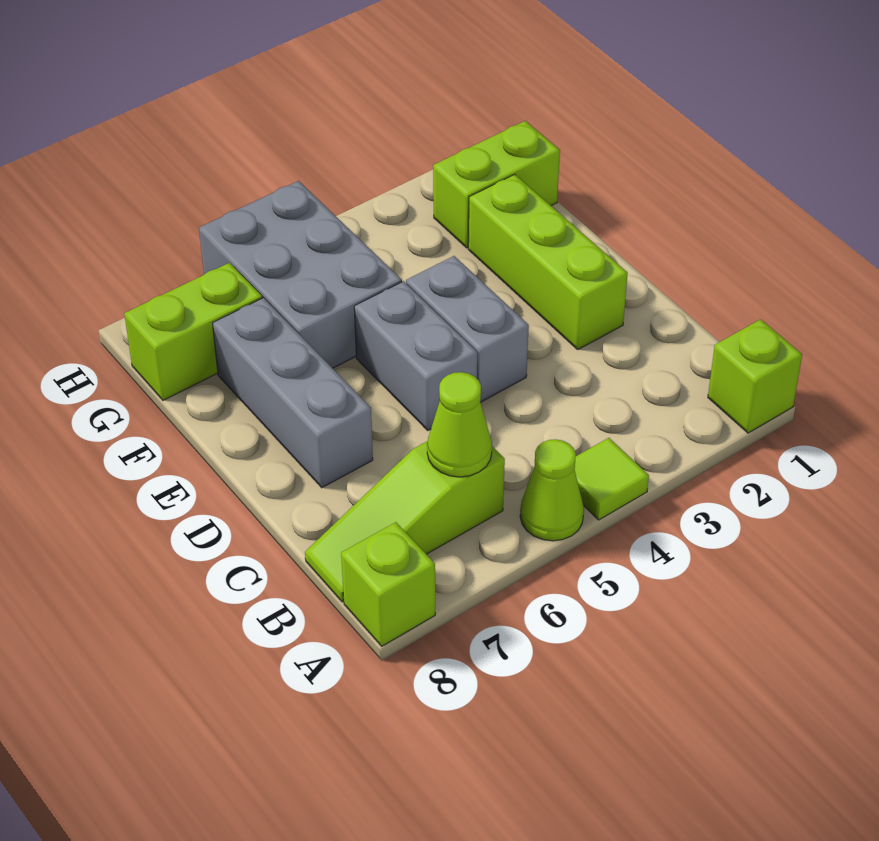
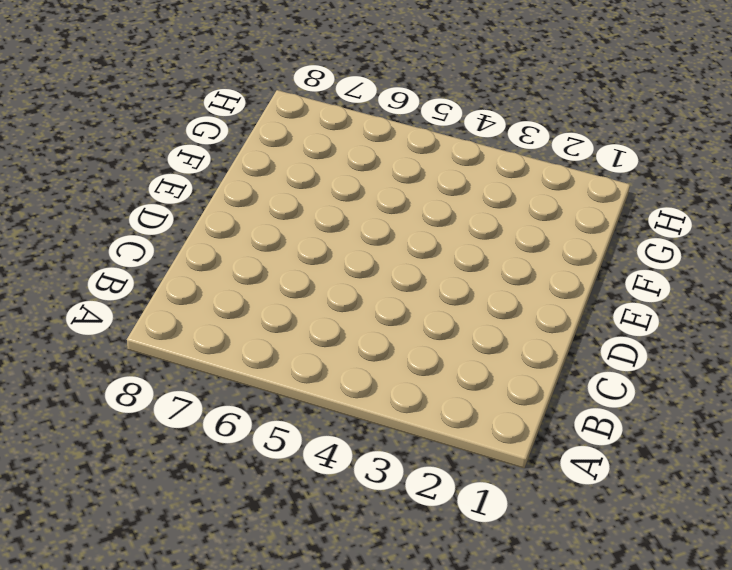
none -> lime 1x1 brick [708,319,802,433]
none -> lime 1x1 tile [574,438,649,520]
none -> lime 1x1 cone [520,439,584,541]

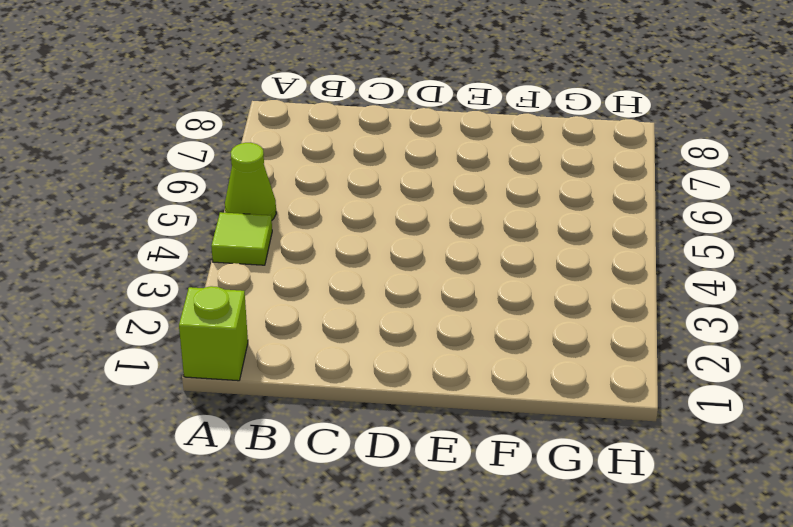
none -> lime 1x1 brick [341,522,435,646]
none -> lime 1x3 slope [305,441,505,602]
none -> lime 1x3 brick [468,174,628,349]

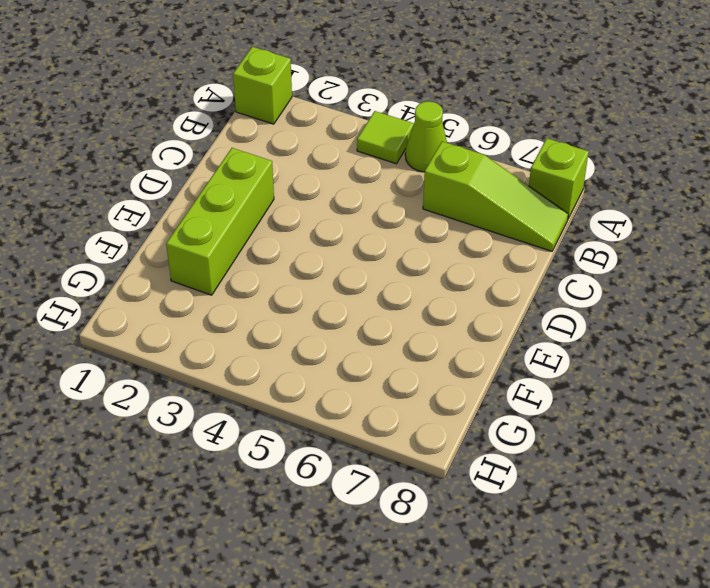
none -> grey 1x2 brick [406,256,529,402]
none -> grey 1x2 brick [354,281,477,430]
none -> grey 1x3 brick [213,298,373,488]

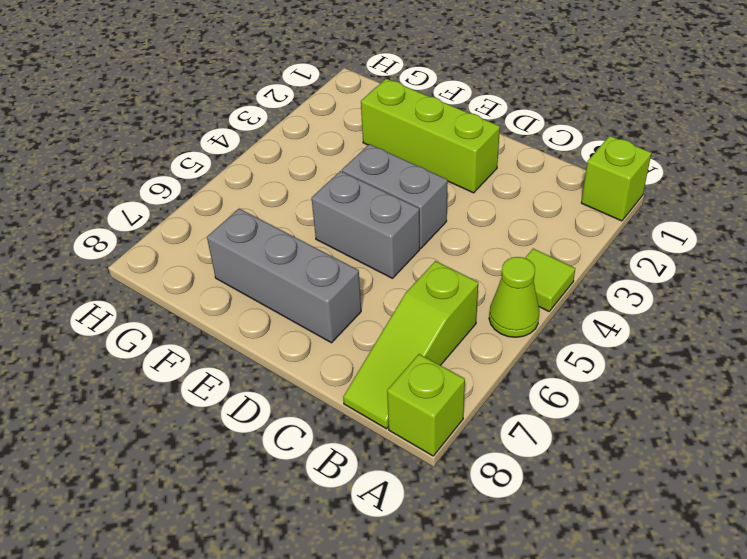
none -> grey 2x3 brick [199,181,402,368]
none -> lime 1x2 brick [433,121,560,248]
none -> lime 1x2 brick [124,263,262,400]

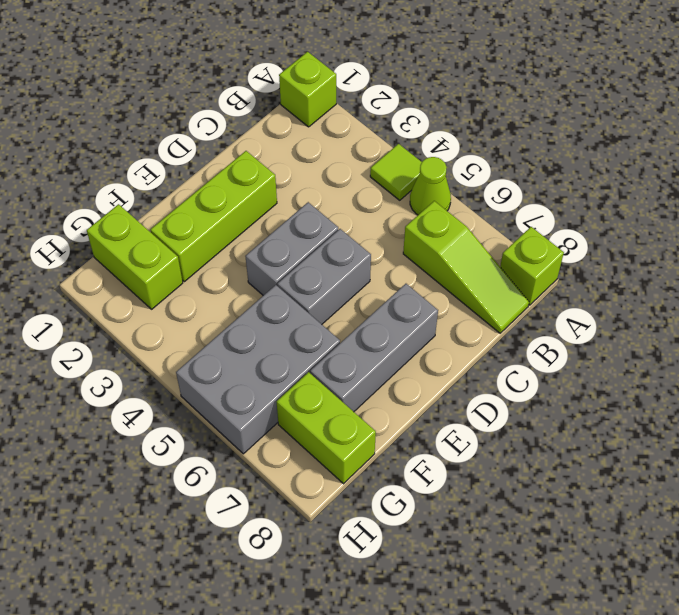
none -> lime 1x1 cone [427,372,492,477]

